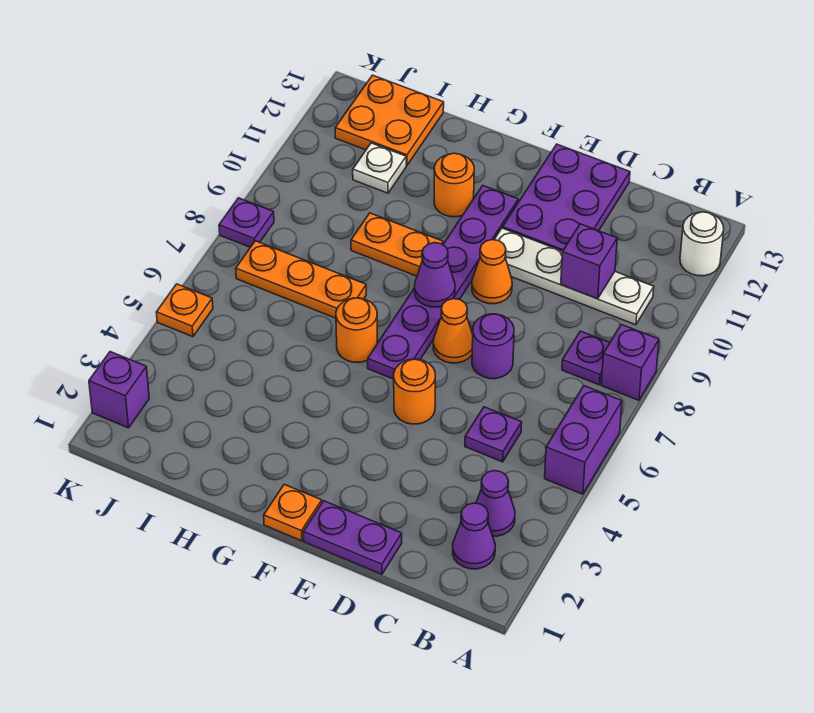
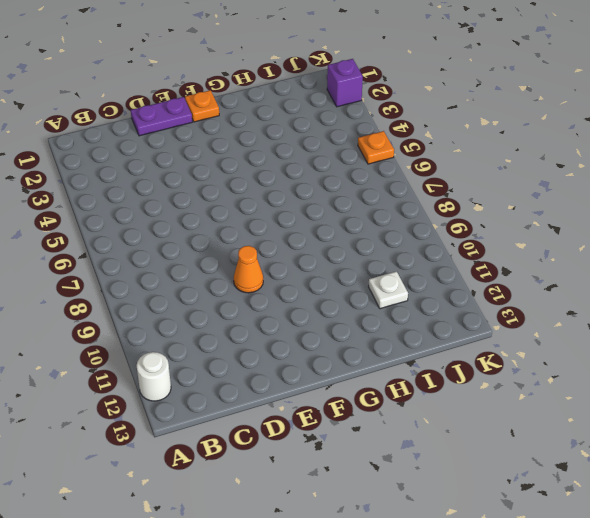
none -> purple 1x2 brick [545,386,622,494]
none -> purple 1x1 brick [601,324,659,400]
none -> purple 1x1 cone [453,503,495,569]

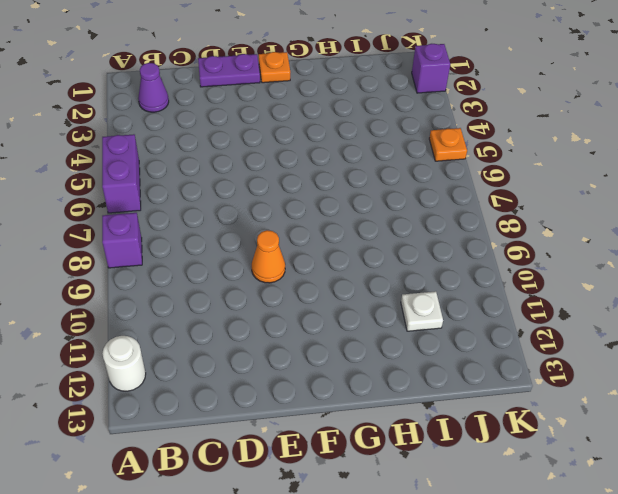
none -> purple 1x1 cone [476,471,515,536]
none -> purple 1x1 plate [562,331,610,385]
none -> white 1x4 plate [494,228,654,325]

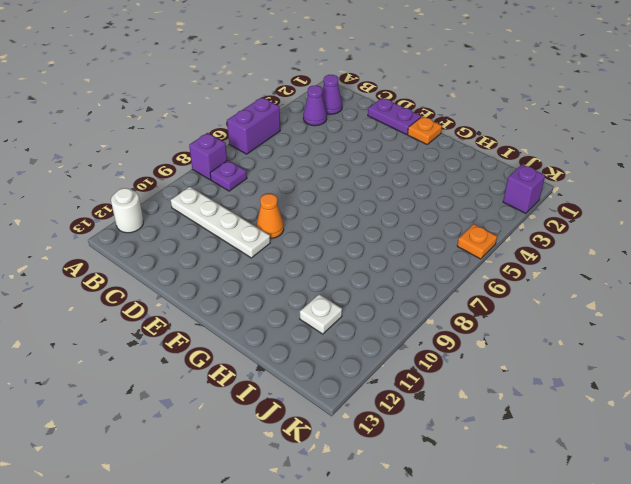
none -> purple 1x1 plate [465,407,522,462]
none -> purple 1x1 round brick [472,314,514,379]
none -> purple 2x3 plate [503,144,630,251]

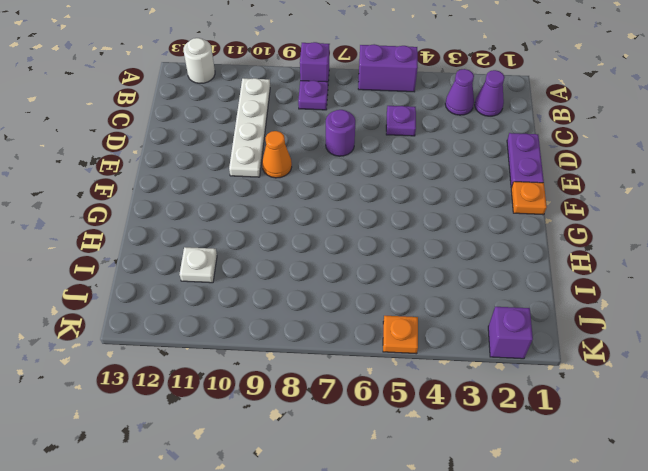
none -> purple 2x3 plate [503,144,630,251]
none -> orange 1x1 round brick [394,359,435,424]
none -> orange 1x1 cone [433,299,473,363]

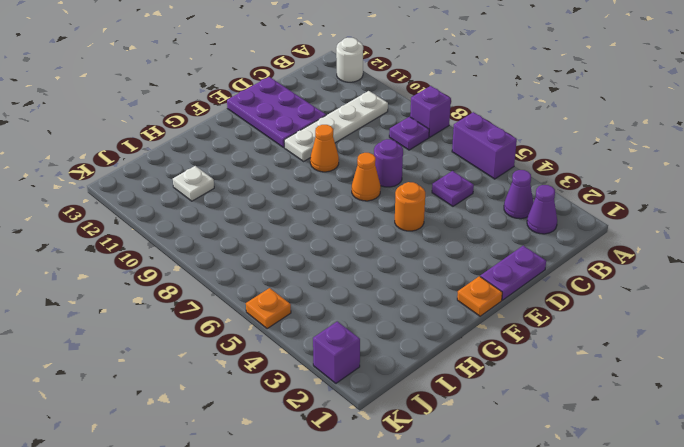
none -> purple 1x6 plate [368,186,518,379]
none -> orange 1x1 round brick [336,298,377,362]
none -> orange 1x2 plate [351,213,443,276]

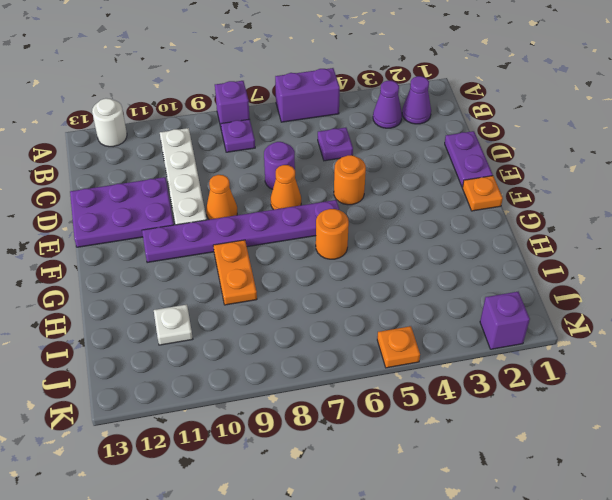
none -> orange 1x1 round brick [434,153,474,217]
none -> orange 1x3 plate [236,241,366,318]
none -> orange 2x2 plate [335,75,444,165]

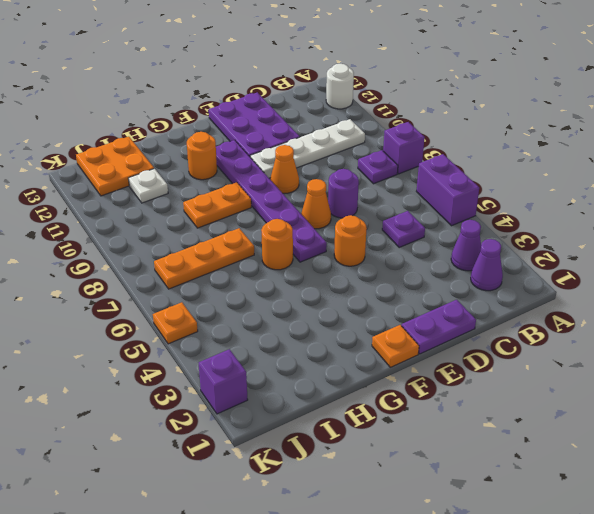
none -> purple 1x1 plate [219,198,274,247]
none -> purple 1x1 brick [561,224,617,299]
none -> purple 1x1 cone [415,243,455,307]

